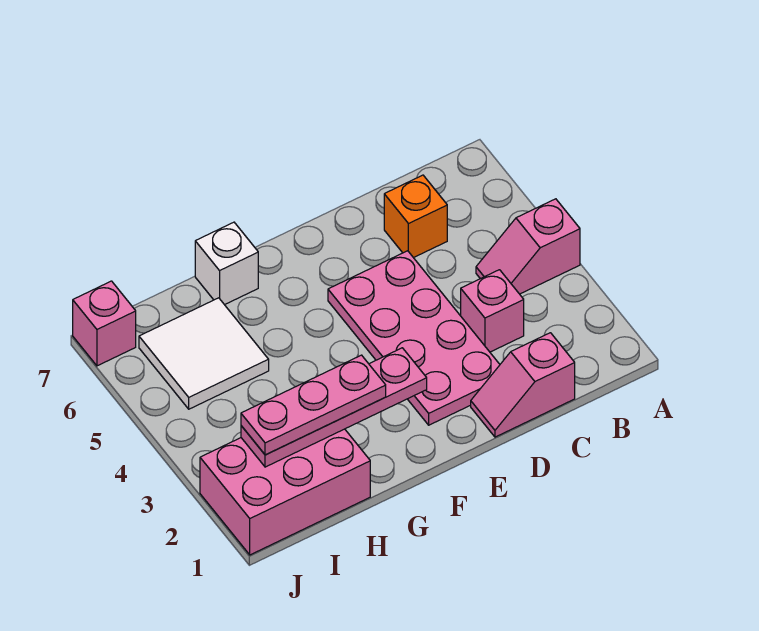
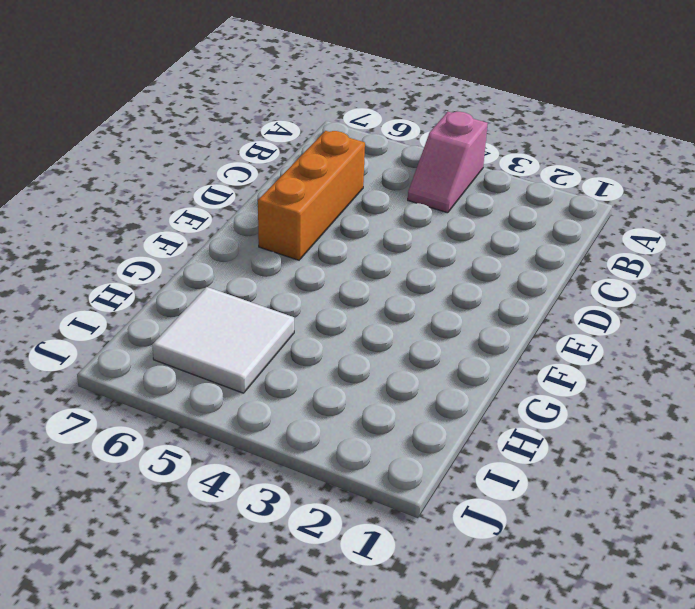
orange 1x3 brick [258,131,365,260] -> orange 1x1 brick [384,175,447,258]
none -> pink 1x2 slope [471,333,575,437]
none -> pink 1x1 brick [461,270,524,352]

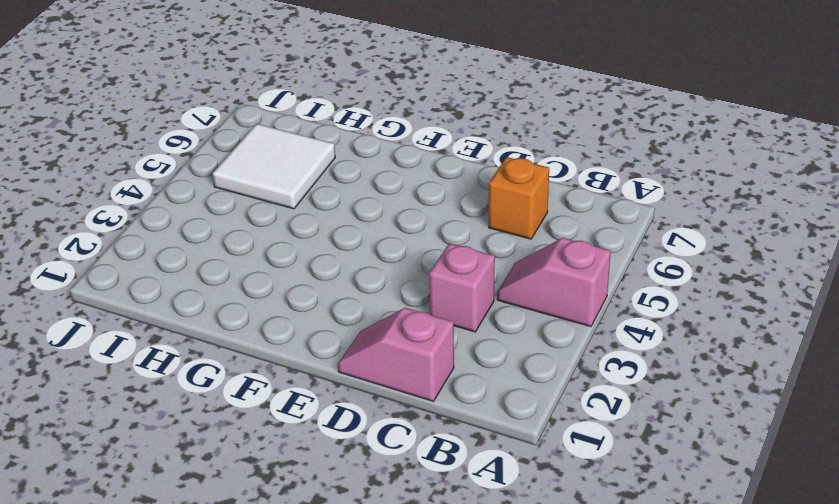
none -> pink 2x4 plate [328,251,500,425]
none -> white 1x1 brick [195,222,258,305]

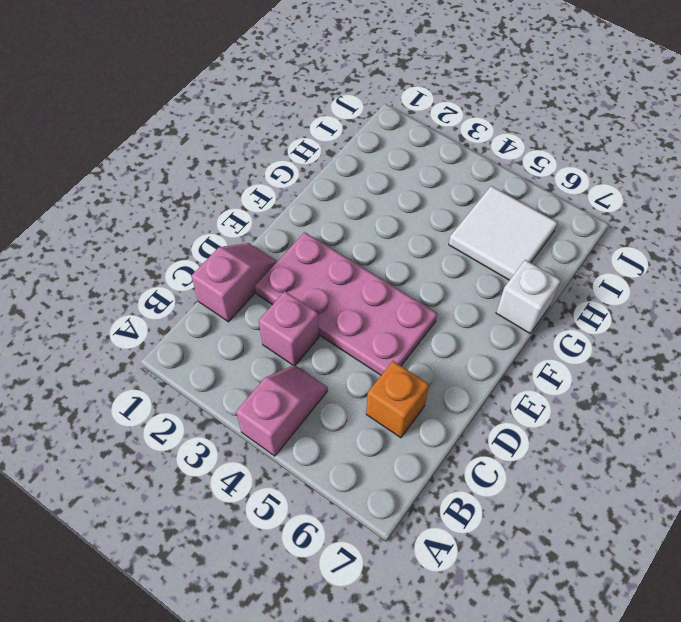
none -> pink 2x3 brick [200,429,370,555]
none -> pink 1x1 brick [73,281,136,366]

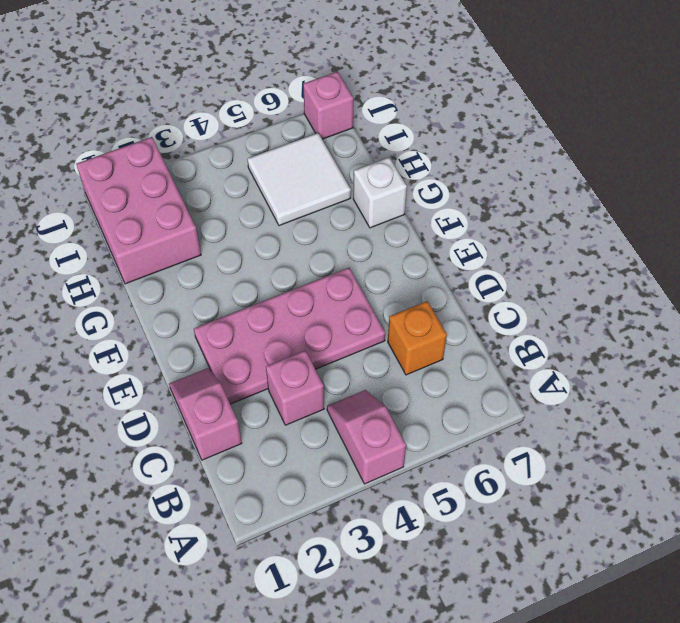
none -> pink 1x4 plate [241,348,427,467]
none -> pink 1x3 plate [241,355,386,455]

